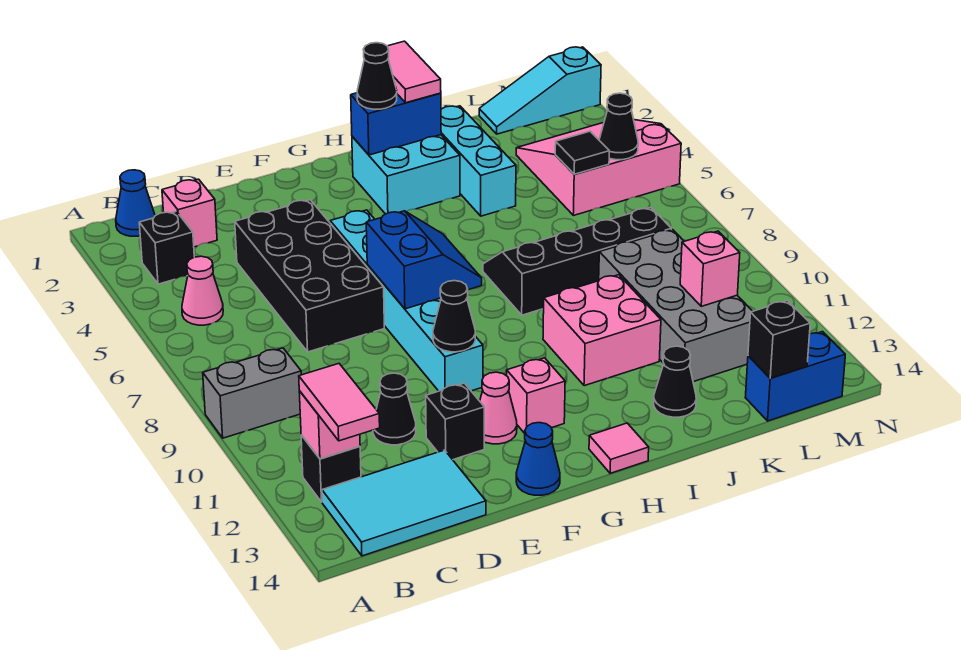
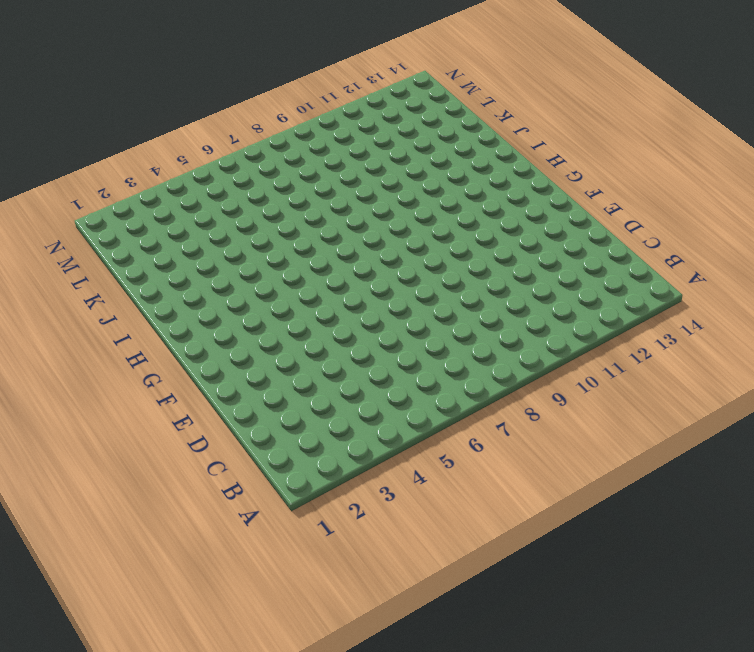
none -> grey 1x2 brick [203,348,301,438]
none -> blue 1x1 cone [116,170,155,236]
none -> black 1x1 brick [139,212,194,284]
none -> pink 1x1 cone [182,256,223,325]

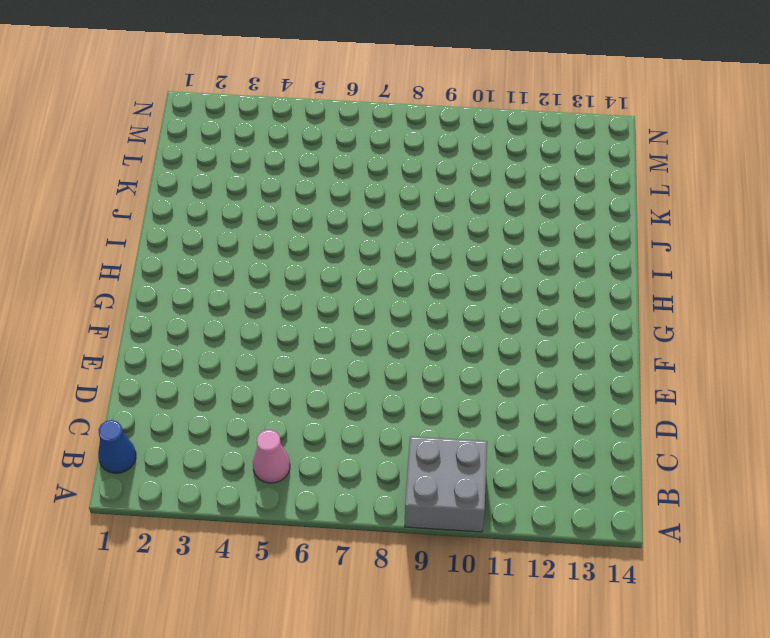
grey 2x2 brick [405,436,487,532] -> grey 1x2 brick [203,348,301,438]
none -> black 1x1 brick [139,212,194,284]
none -> black 1x1 brick [301,435,361,502]
none -> cyan 2x3 tile [322,450,486,556]
none -> pink 1x1 brick [162,179,217,247]

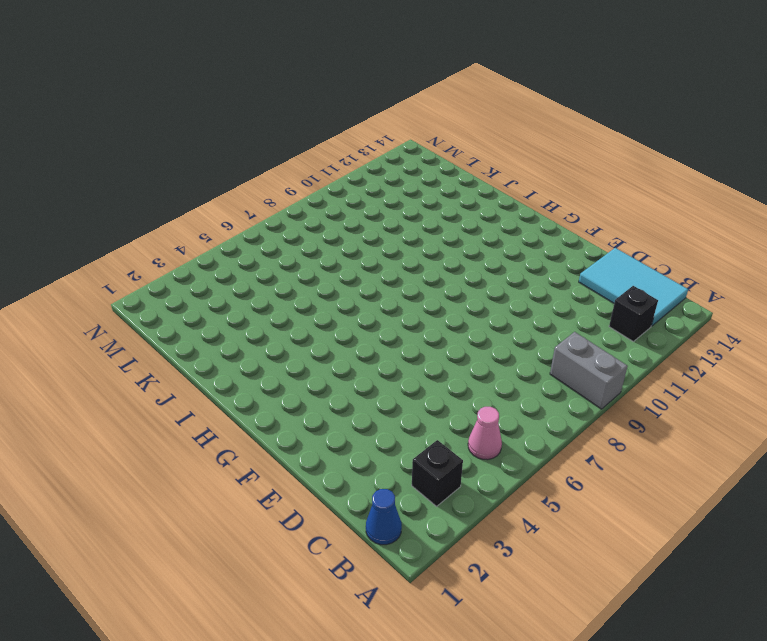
none -> pink 1x1 brick [162,179,217,247]
none -> black 2x4 brick [235,200,384,352]
none -> black 1x1 cone [373,373,416,445]
none -> black 1x1 brick [426,383,484,460]

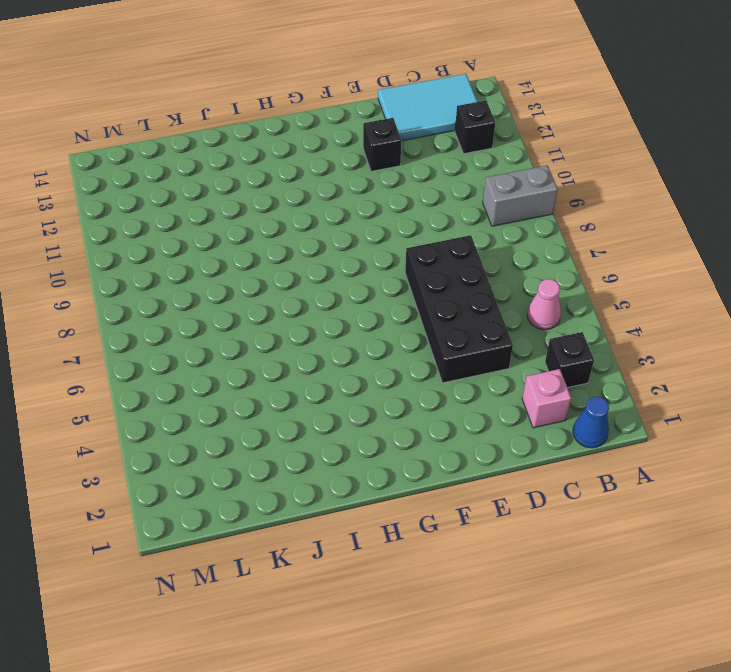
none -> black 1x1 cone [373,373,416,445]
none -> cyan 1x6 brick [330,210,483,391]
none -> pink 1x1 cone [480,372,517,444]
none -> blue 1x1 cone [516,423,560,495]

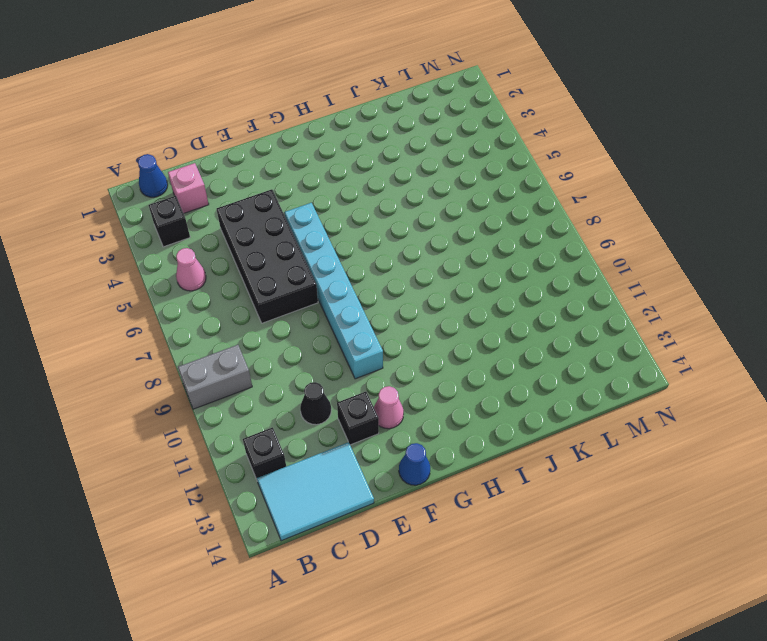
none -> pink 1x1 brick [507,358,565,433]
none -> cyan 2x2 brick [352,135,460,214]
none -> pink 1x1 tile [589,423,649,473]
none -> black 2x4 slope [483,207,671,315]

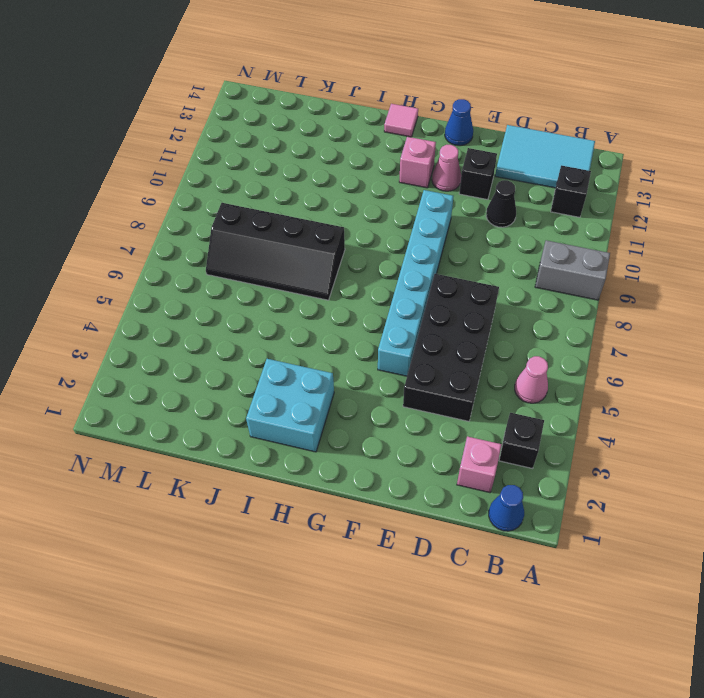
none -> pink 2x2 brick [543,275,661,386]
none -> cyan 1x3 brick [441,106,516,216]
none -> black 1x1 cone [654,346,696,417]
none -> grey 2x4 brick [599,229,753,382]

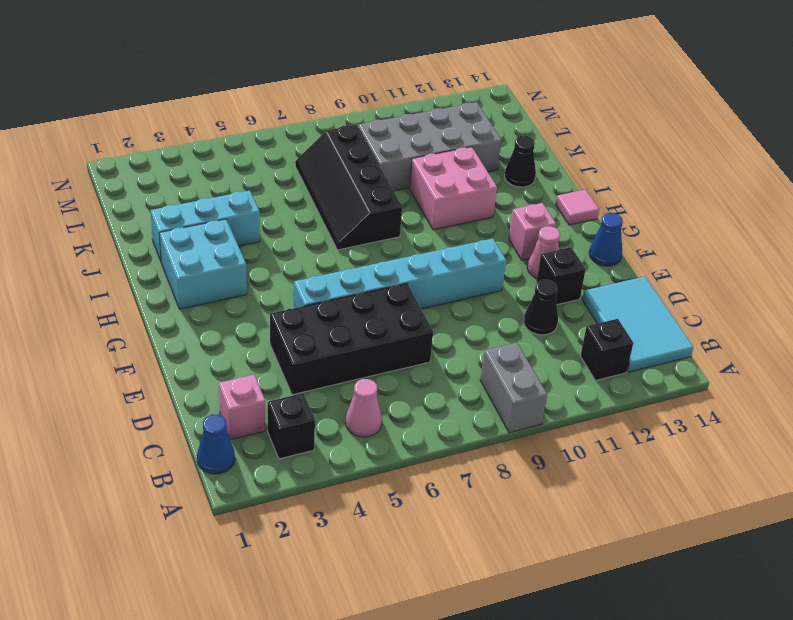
none -> cyan 1x3 slope [479,47,601,134]
none -> pink 3x3 slope [516,120,681,216]
none -> blue 1x2 brick [745,332,845,421]
none -> pink 1x1 brick [299,391,360,459]

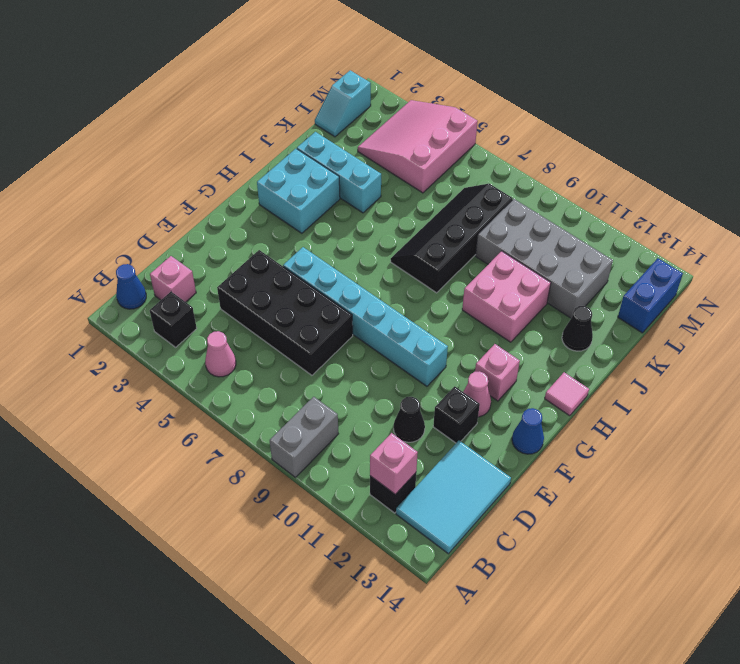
cyan 1x2 slope [315,70,371,137] -> cyan 1x3 slope [479,47,601,134]
none -> blue 2x2 slope [366,211,482,309]
none -> black 1x1 cone [433,281,475,352]
none -> blue 1x2 brick [351,93,441,155]
none -> black 1x1 tile [555,131,609,174]

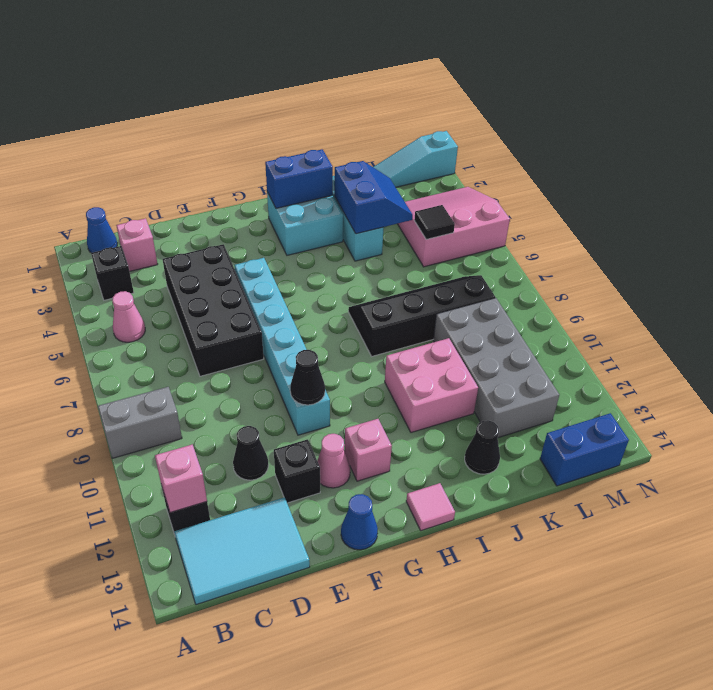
blue 2x2 slope [334,161,413,234] -> blue 2x2 slope moved to [366,211,482,309]
none -> pink 1x1 brick [680,231,740,306]
none -> black 1x1 brick [748,300,810,378]
none -> black 1x1 cone [599,93,638,160]
none -> pink 1x2 tile [299,364,380,441]

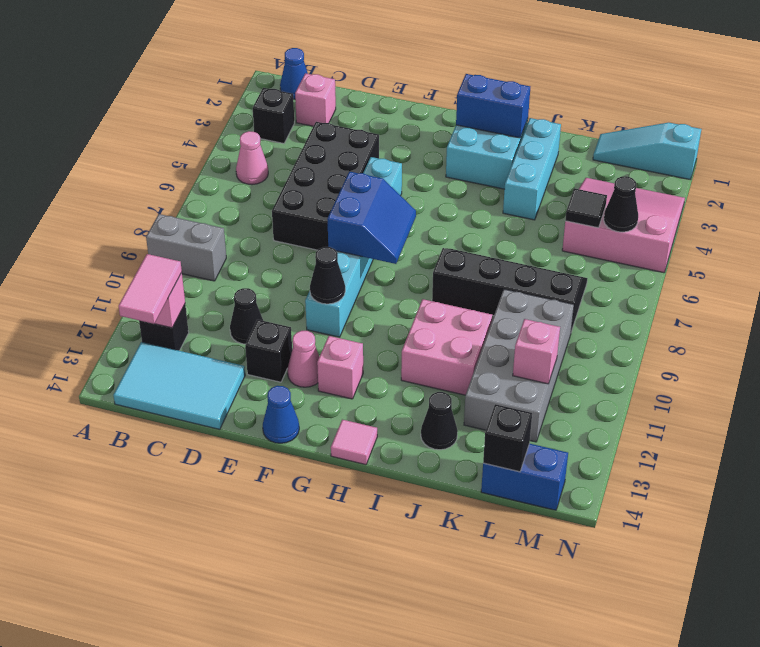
none -> black 1x1 cone [357,43,397,109]
none -> pink 1x2 tile [388,41,441,103]

